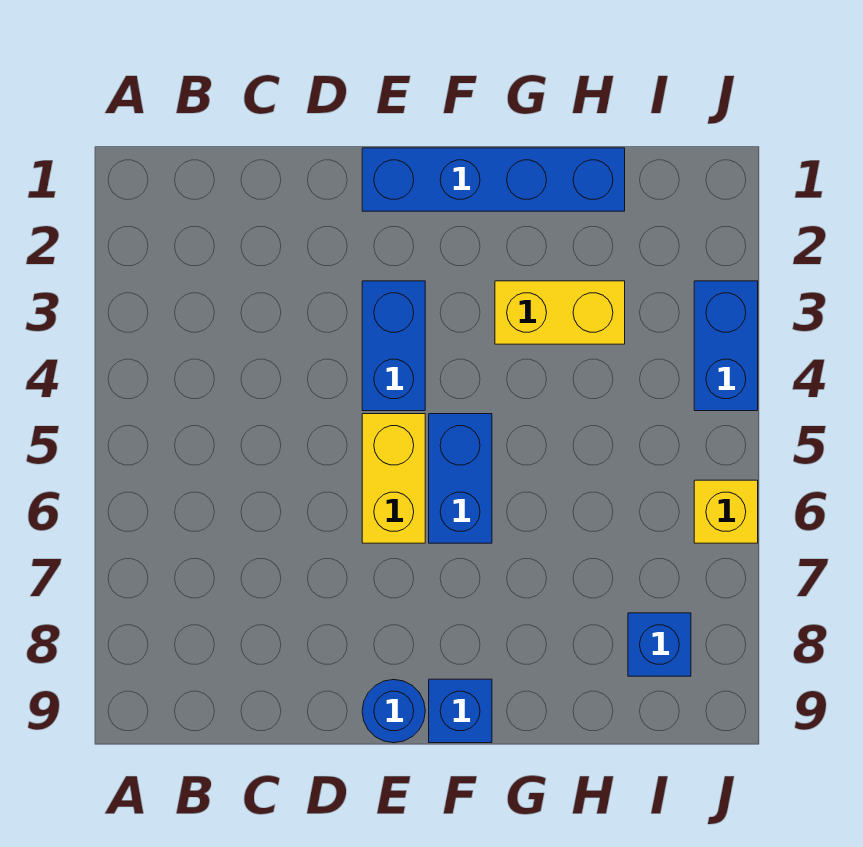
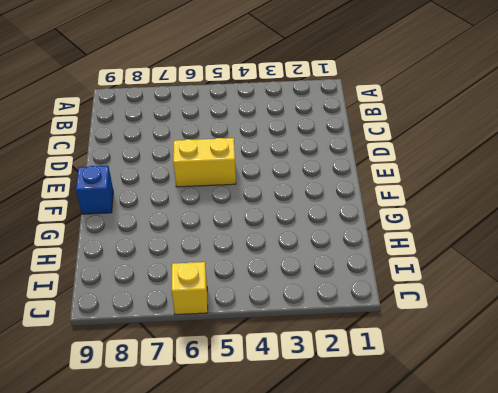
none -> blue 1x4 brick [362,148,625,211]
none -> blue 1x2 brick [362,281,425,411]

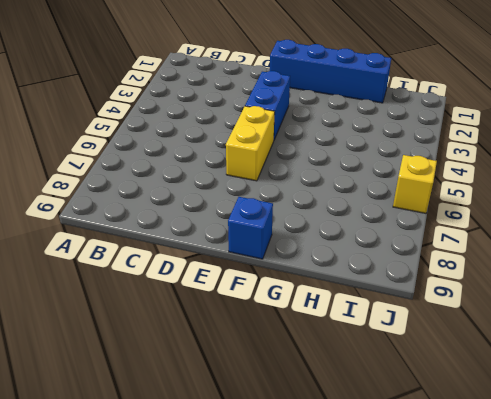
none -> blue 1x1 round brick [362,680,425,743]
none -> blue 1x2 brick [429,414,492,543]

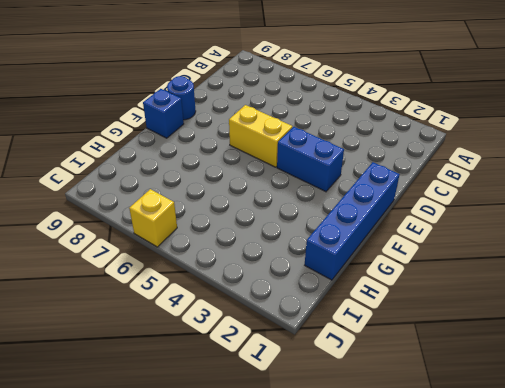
none -> blue 1x2 brick [429,414,492,543]
none -> yellow 1x2 brick [495,281,625,344]

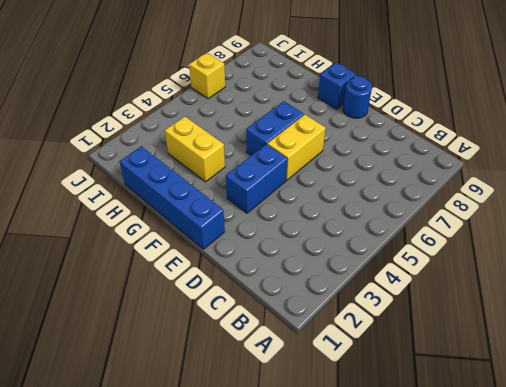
none -> blue 1x1 brick [628,613,691,676]
none -> blue 1x2 brick [694,281,758,411]

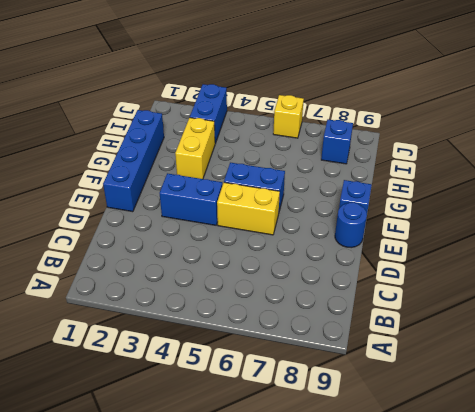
blue 1x2 brick [190,84,227,143] -> blue 1x2 brick turned to [694,281,758,411]

